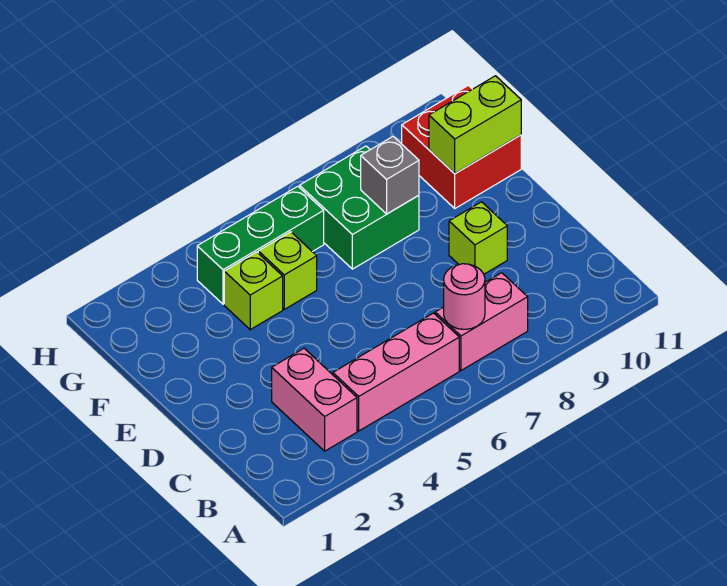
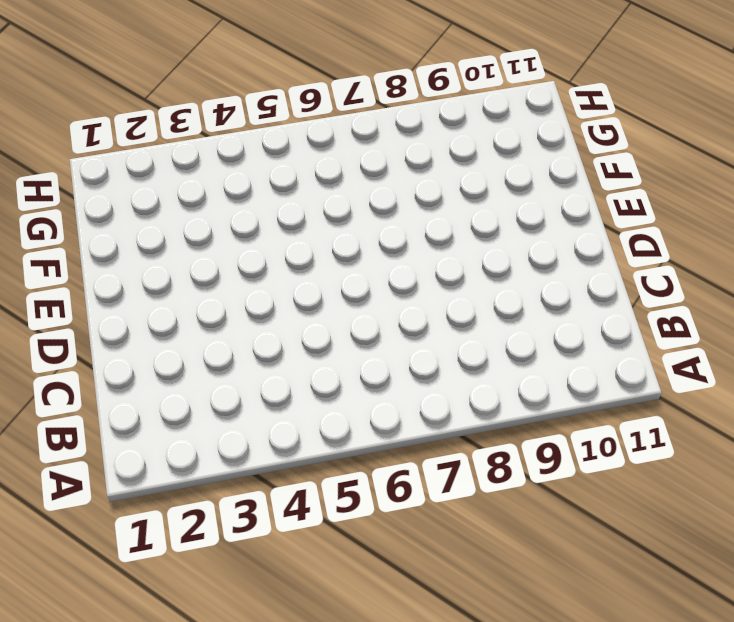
none -> pink 1x2 brick [272,348,357,451]
none -> pink 1x3 brick [333,313,459,431]
none -> pink 1x2 brick [435,273,528,370]

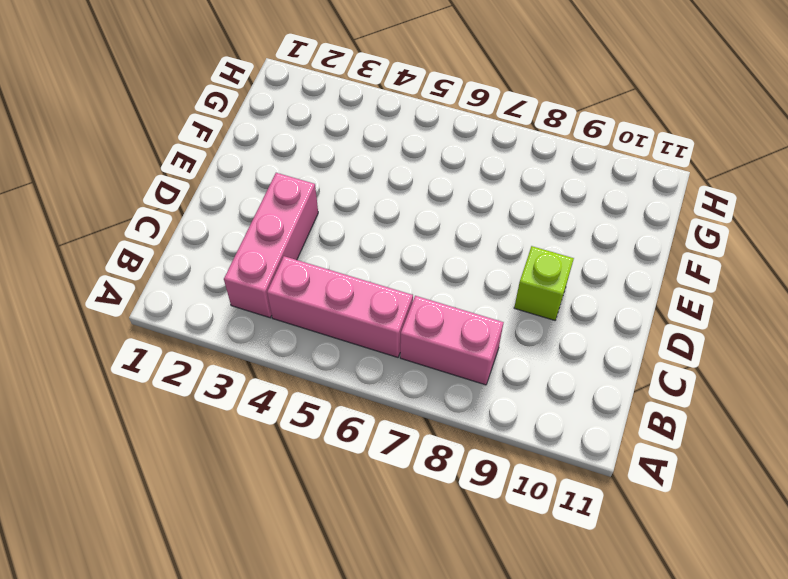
pink 1x3 brick [224,173,318,318] -> pink 1x2 brick [272,348,357,451]
none -> lime 1x1 brick [224,252,283,330]
none -> lime 1x1 brick [258,232,317,309]
none -> green 2x2 brick [300,146,419,269]

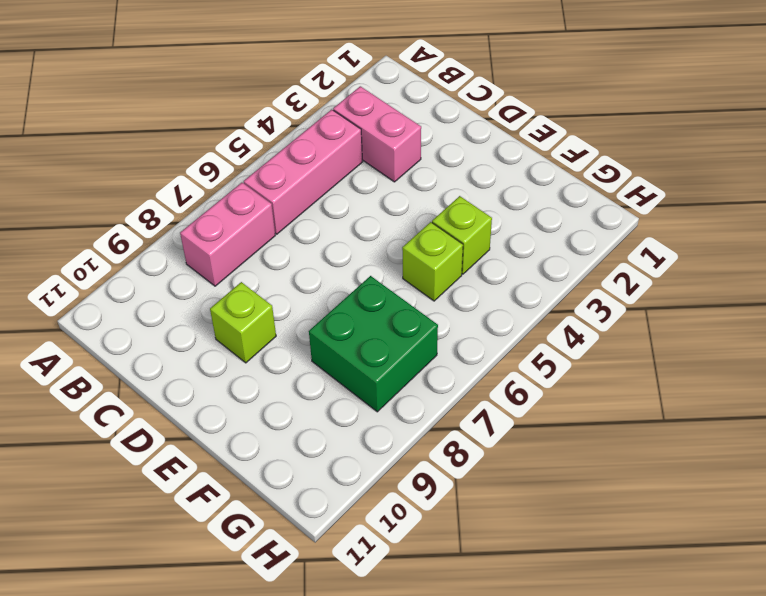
none -> red 2x2 brick [402,85,521,208]
none -> green 1x3 brick [197,186,324,304]
none -> pink 1x1 round brick [444,264,485,329]

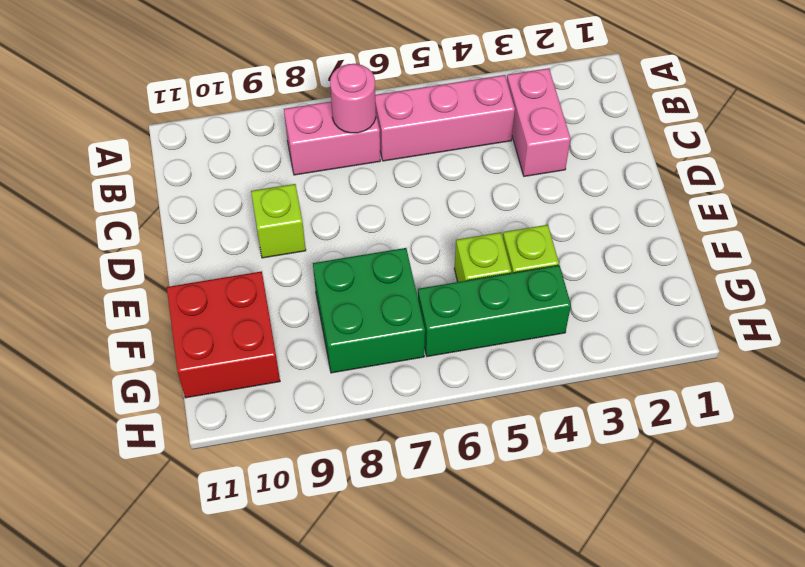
none -> grey 1x1 brick [361,136,419,214]
none -> lime 1x2 brick [429,76,521,174]

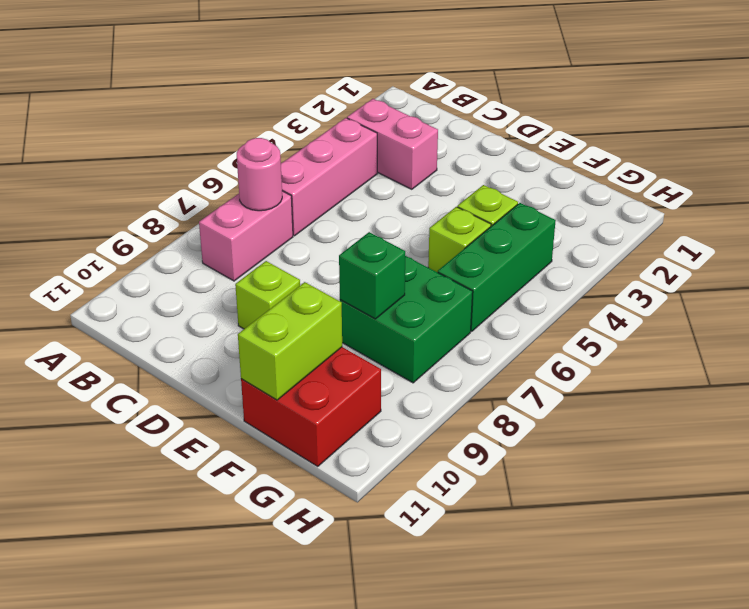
green 1x1 brick [339,232,405,319] -> grey 1x1 brick [361,136,419,214]

